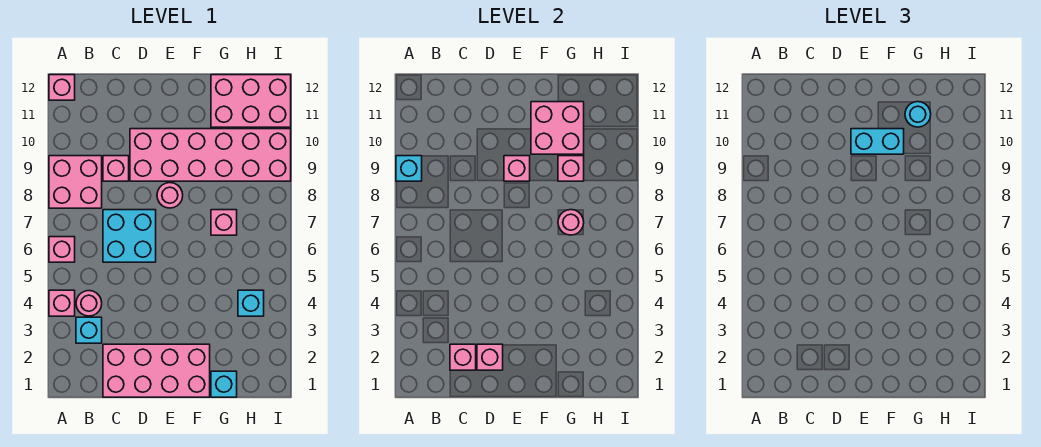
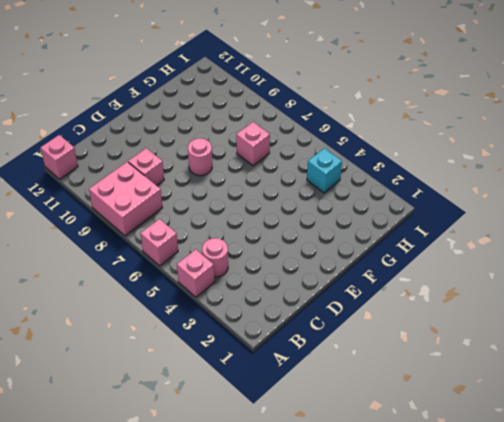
none -> cyan 1x1 brick [76,317,102,343]
none -> pink 2x4 brick [103,344,210,397]
none -> cyan 2x2 brick [103,210,156,262]

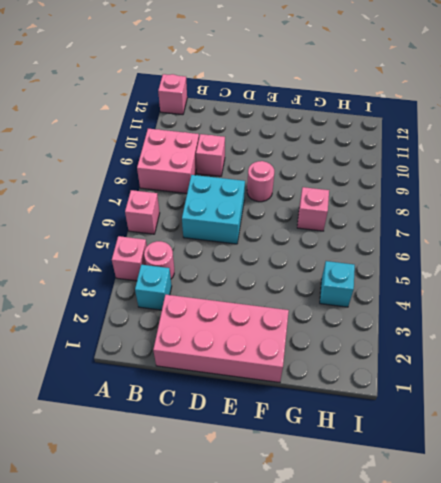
none -> pink 2x6 brick [130,129,291,181]
none -> cyan 1x1 brick [211,371,237,397]
none -> pink 2x3 brick [211,75,291,127]

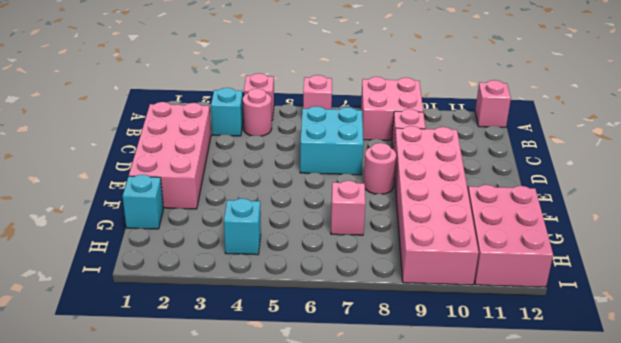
none -> cyan 1x1 brick [396,156,422,181]
none -> pink 1x1 brick [450,344,476,370]
none -> pink 1x1 brick [477,344,503,370]

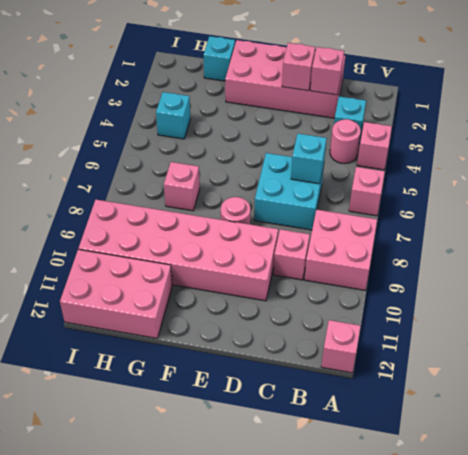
cyan 1x1 brick [291,134,327,184] -> cyan 1x1 brick moved to [396,156,422,181]
none -> pink 1x1 brick [504,156,530,181]
none -> pink 2x2 brick [531,102,584,154]
none -> pink 1x1 round brick [558,210,584,235]

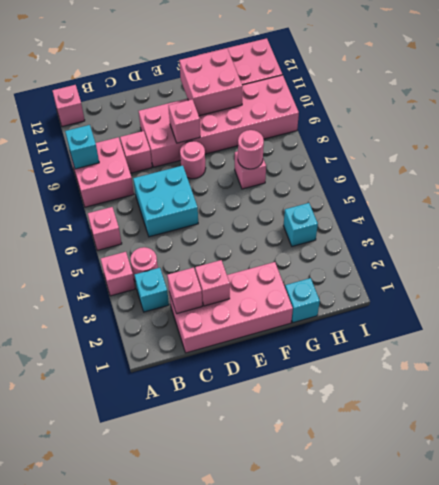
none -> pink 1x1 brick [558,156,584,181]
none -> cyan 1x2 brick [851,129,904,154]
none -> cyan 1x1 round brick [905,102,931,127]

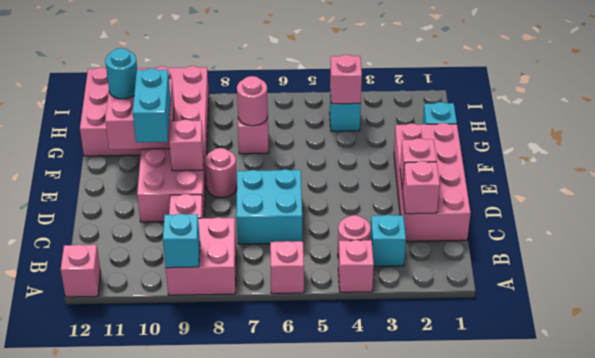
pink 1x1 brick [330,55,362,104] -> pink 1x1 brick moved to [558,156,584,181]

